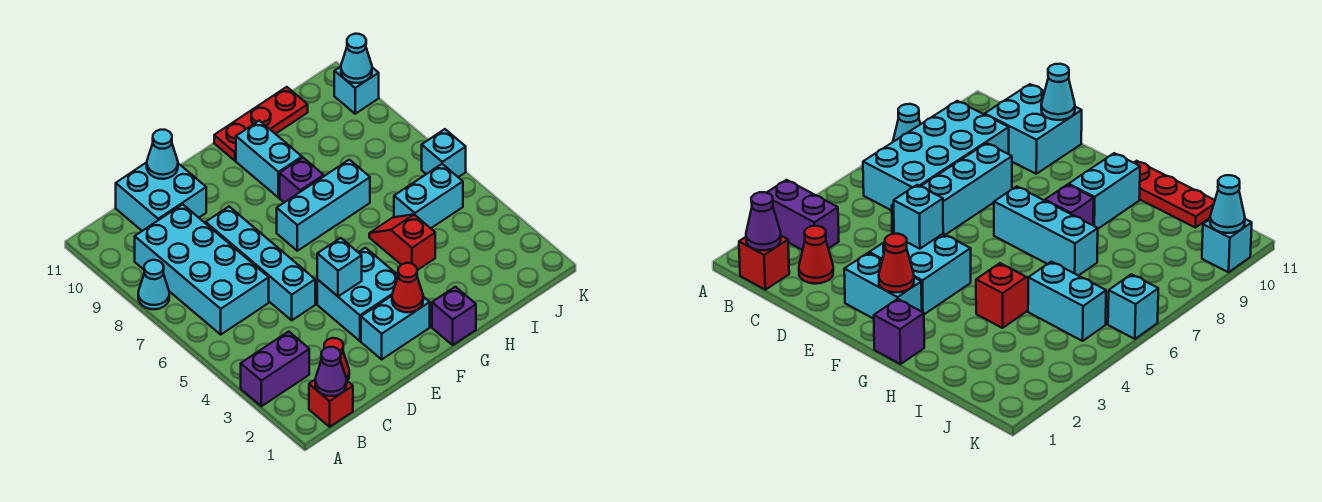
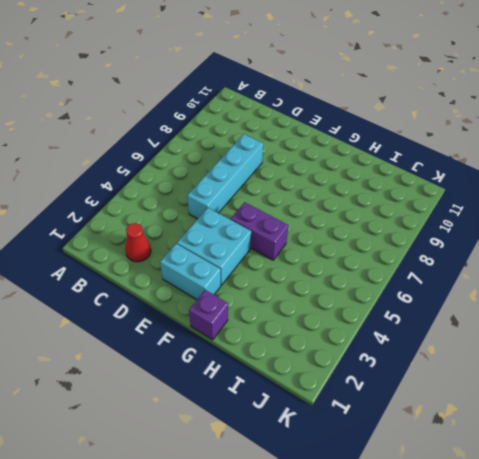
purple 1x2 brick [231,202,288,260] -> purple 1x2 brick moved to [241,331,309,406]
none -> cyan 1x1 cone [138,260,169,309]
none -> red 1x1 brick [309,379,353,427]
none -> cyan 2x4 brick [135,204,269,334]

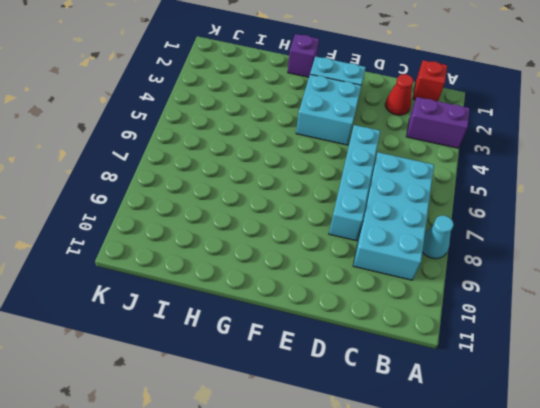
none -> cyan 2x2 brick [116,162,206,231]
none -> cyan 1x3 brick [277,160,370,251]
none -> purple 1x1 brick [280,158,324,202]

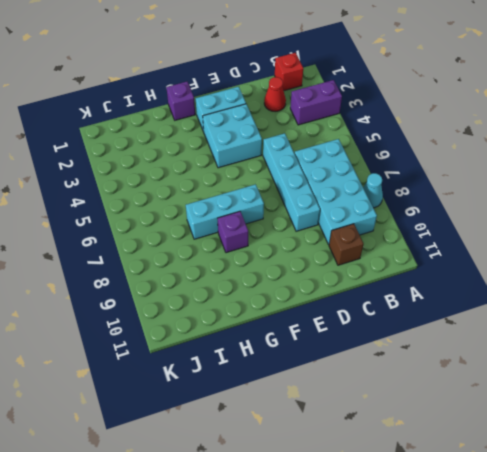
brown 1x1 brick [329,224,363,265] -> cyan 2x2 brick [116,162,206,231]
none -> cyan 1x2 brick [236,121,302,198]
none -> red 1x3 plate [214,87,308,161]
none -> red 1x2 slope [369,214,435,270]

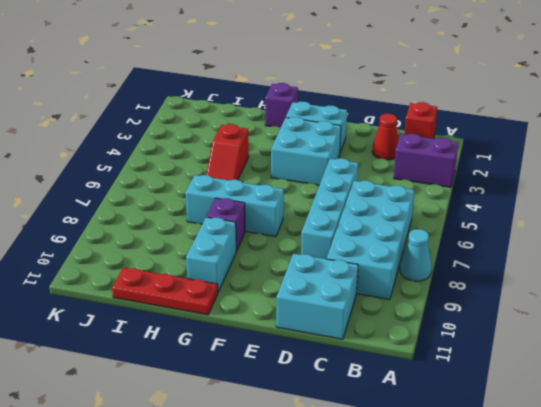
none -> cyan 1x2 brick [394,164,463,228]
none -> cyan 1x1 brick [422,129,466,177]
none -> cyan 1x1 brick [334,67,379,114]

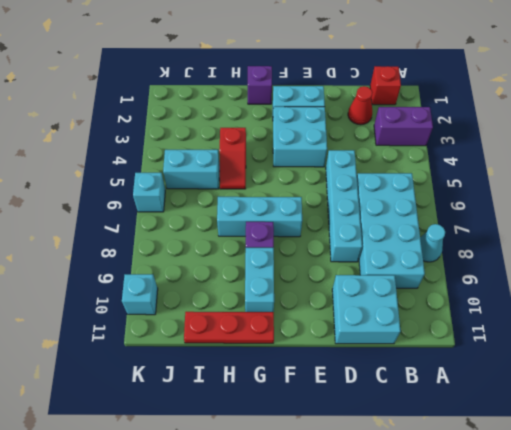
none -> purple 1x1 cone [315,347,347,396]
none -> cyan 1x1 cone [147,130,178,179]
none -> cyan 1x1 brick [317,238,362,296]

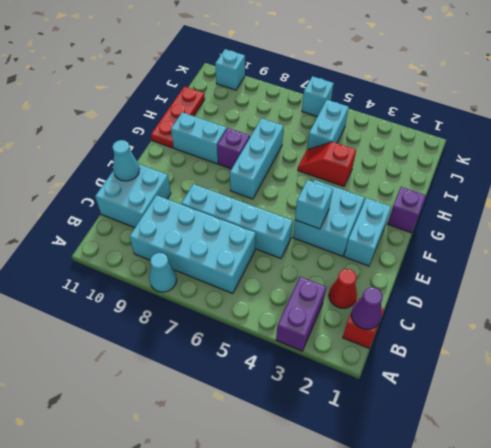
none -> red 1x1 cone [392,263,423,312]
none -> cyan 1x1 cone [341,34,372,83]

